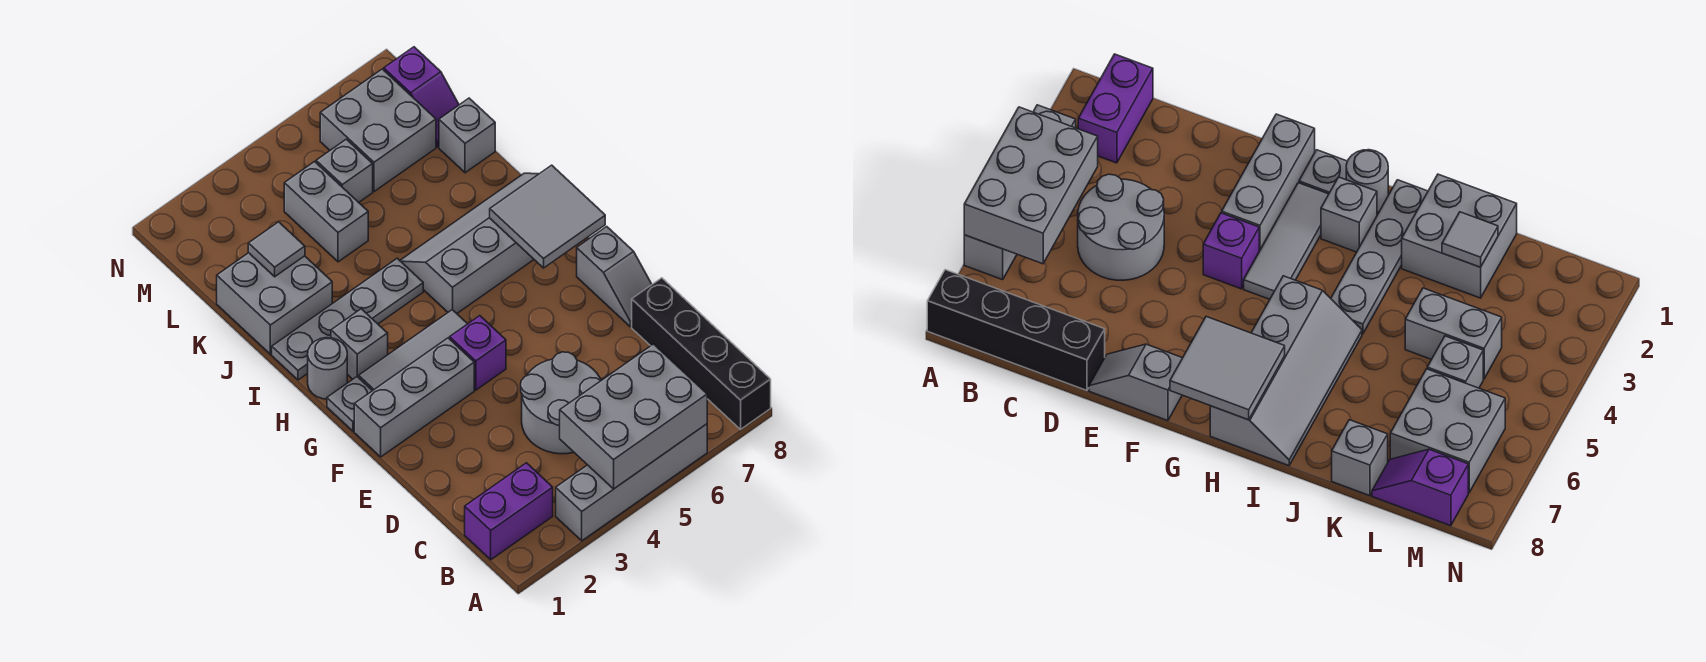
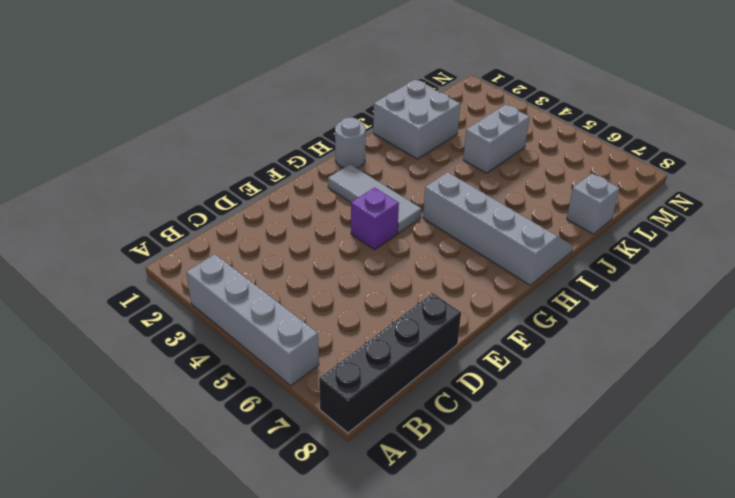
none -> purple 1x2 brick [465,463,553,560]
none -> grey 2x2 round brick [521,352,601,454]
none -> grey 1x2 slope [577,227,652,327]

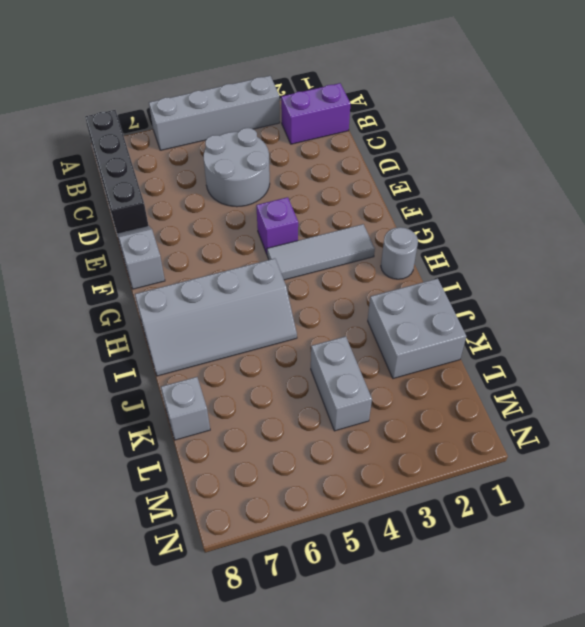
none -> grey 1x3 brick [354,338,474,457]
none -> grey 1x1 plate [327,377,372,431]
none -> grey 1x1 brick [331,309,388,379]

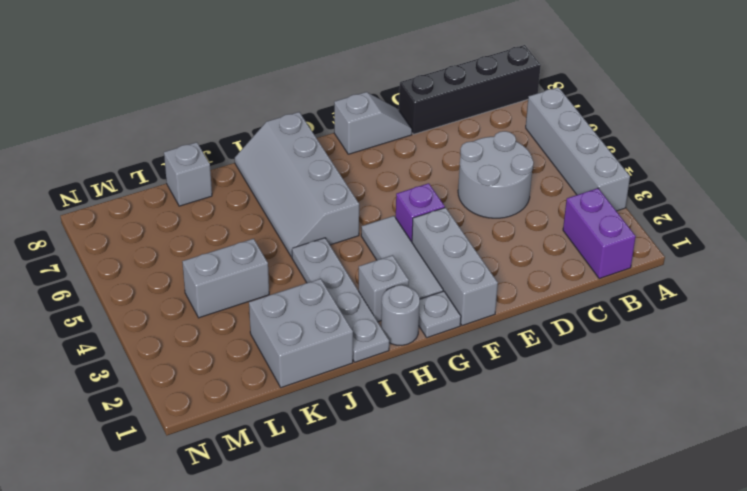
none -> grey 1x1 brick [316,139,373,202]
none -> grey 2x2 brick [320,69,436,192]
none -> purple 1x2 slope [384,47,459,147]

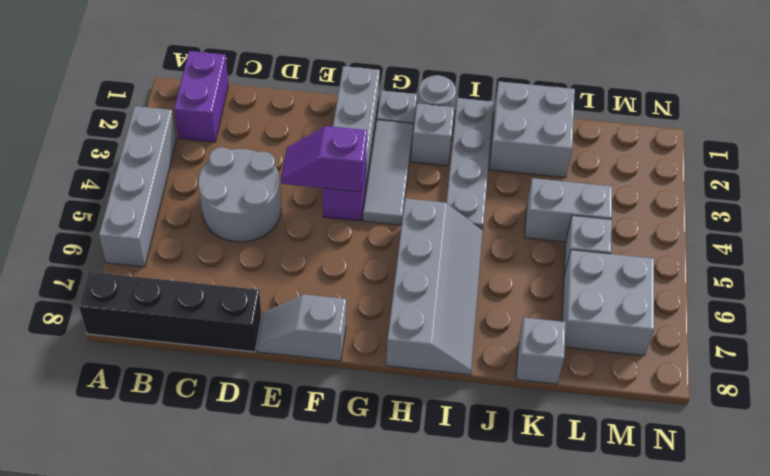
purple 1x2 slope [281,126,367,192] -> purple 1x2 slope moved to [384,47,459,147]
none -> grey 2x3 brick [560,344,707,489]
none -> grey 2x2 tile [490,165,605,268]
none -> grey 1x1 tile [248,222,305,277]

